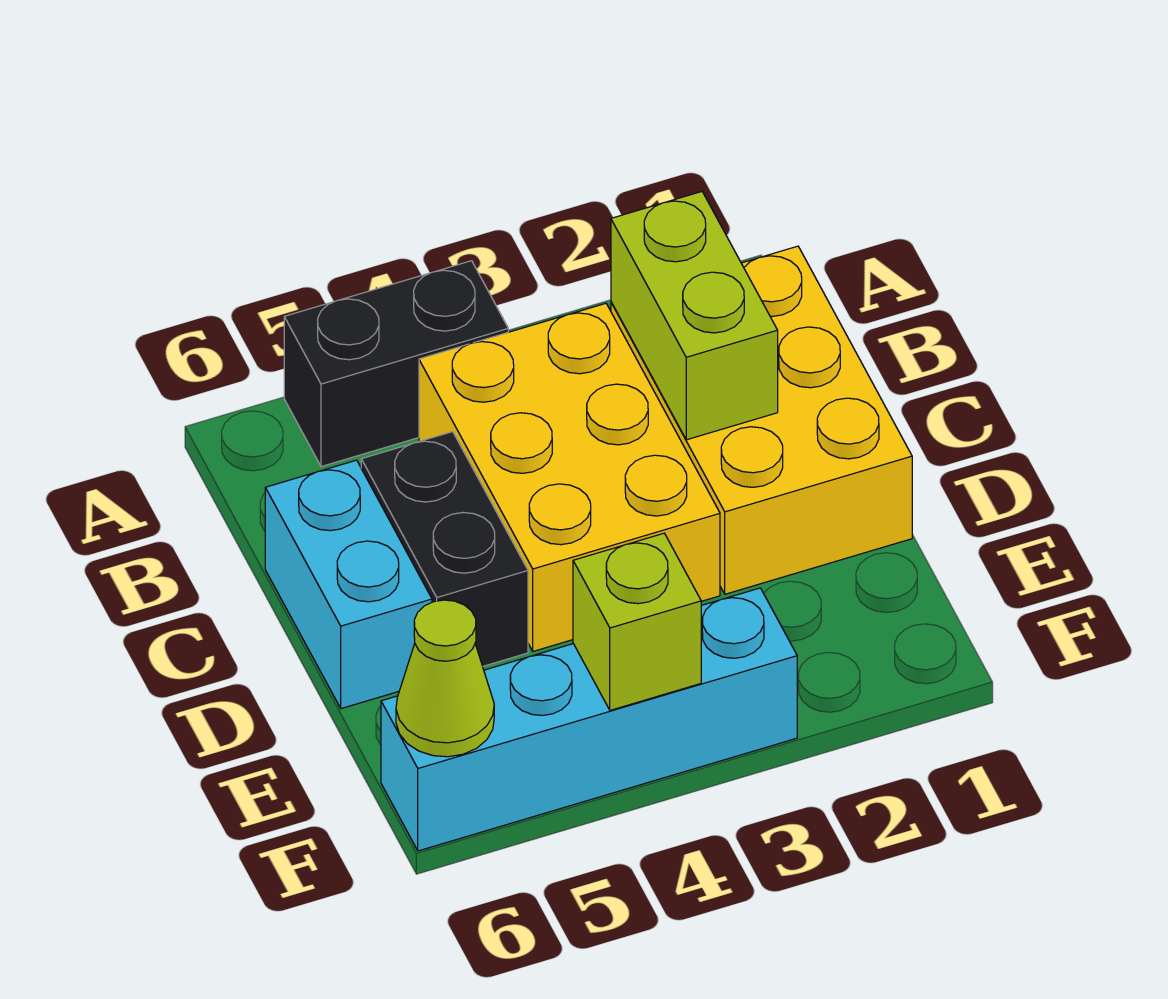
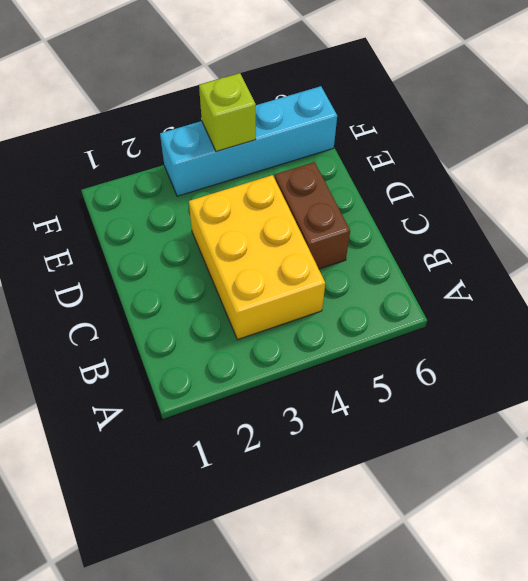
brown 1x2 brick [275,162,350,269] -> black 1x2 brick [361,432,528,666]
none -> black 1x2 brick [284,261,508,467]
none -> yellow 2x3 brick [611,246,912,594]

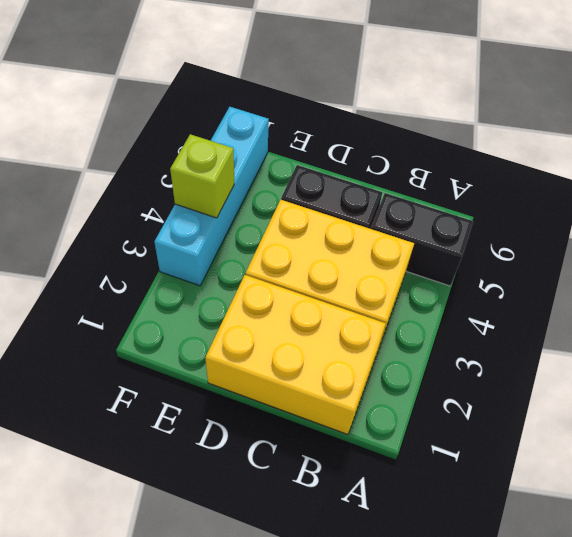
black 1x2 brick [371,193,473,286] -> black 1x2 brick turned to [284,261,508,467]
none -> cyan 1x2 brick [265,460,432,709]
none -> lime 1x2 brick [611,192,778,440]

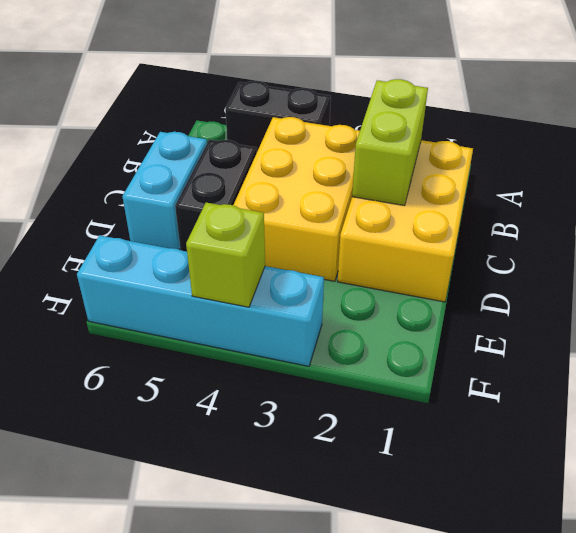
none -> lime 1x1 cone [396,600,494,757]

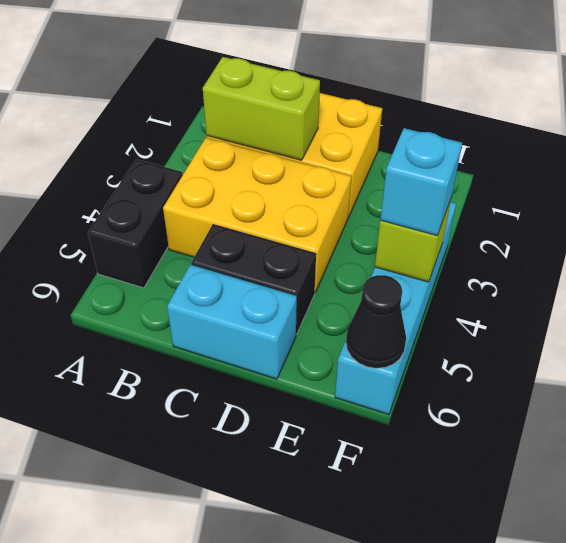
cyan 1x1 brick [380,128,462,235] -> none
black 1x1 cone [346,275,406,368] -> lime 1x1 cone [396,600,494,757]

